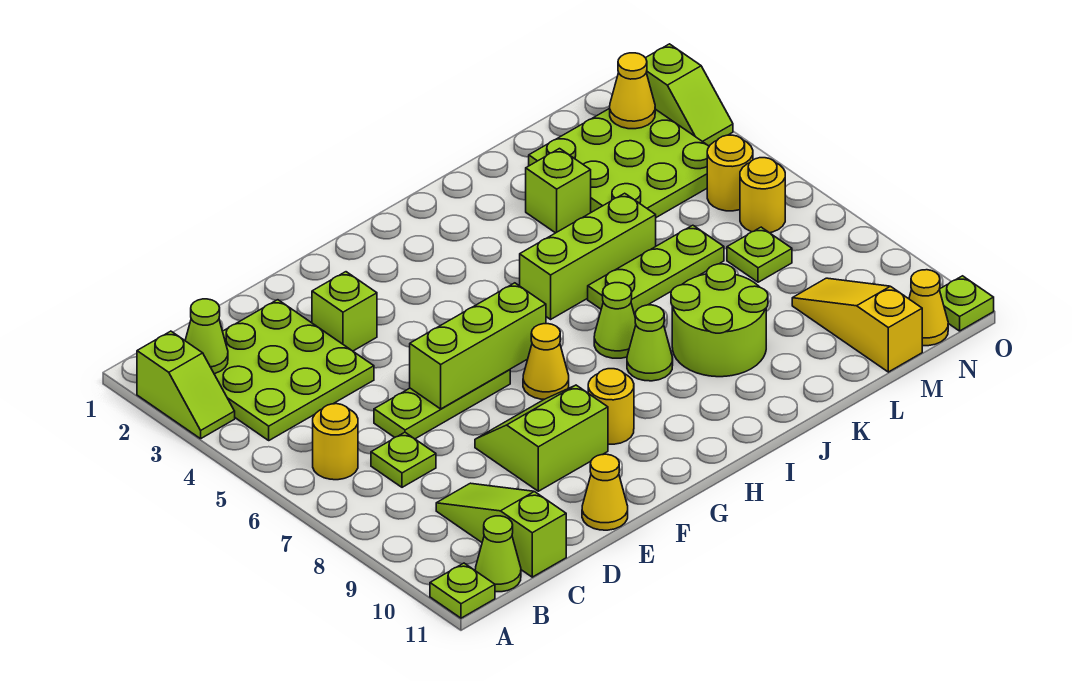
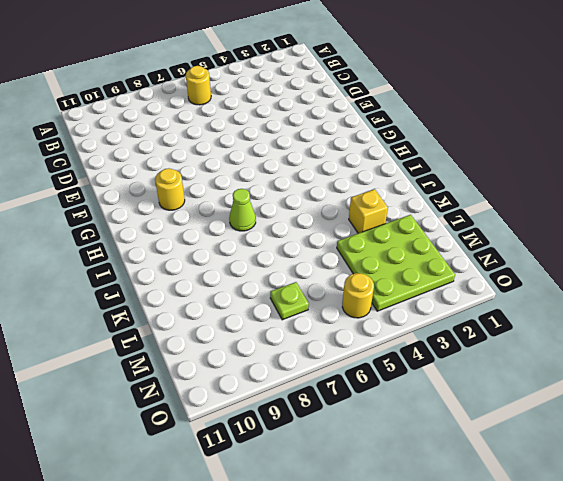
yellow 1x1 brick [349,189,388,233] -> lime 1x1 brick [526,149,591,233]
none -> lime 1x2 slope [137,331,235,439]
none -> lime 1x1 plate [430,563,495,618]
none -> lime 3x3 plate [214,300,374,440]
none -> lime 1x1 cone [475,516,521,592]

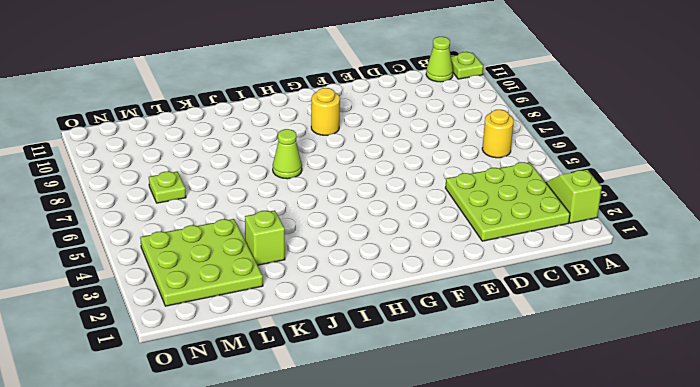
none -> lime 1x1 plate [371,432,436,487]
none -> lime 1x3 slope [436,483,566,577]
none -> lime 1x3 plate [374,370,510,439]
none -> lime 1x1 brick [312,272,377,351]

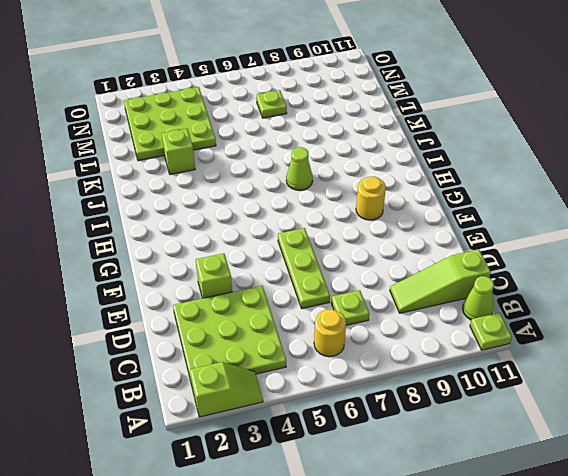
none -> lime 2x2 slope [475,385,608,491]
none -> yellow 1x1 cone [582,454,628,530]
none -> yellow 1x1 cone [523,324,569,399]
none -> lime 1x3 brick [520,193,656,319]

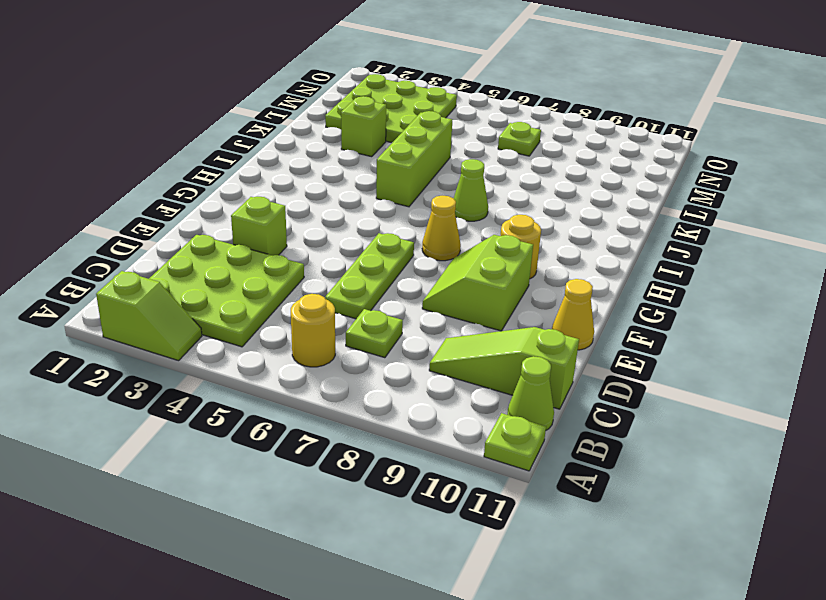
none -> lime 1x1 cone [627,305,673,381]
none -> lime 1x3 plate [588,225,724,313]
none -> lime 2x2 round brick [671,264,768,377]
none -> yellow 1x3 slope [792,278,922,372]

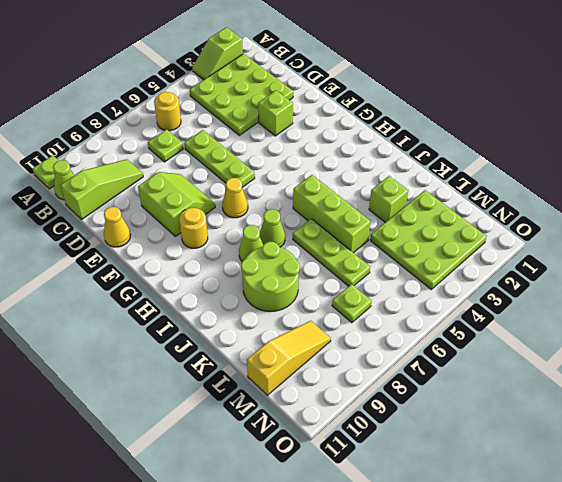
none -> yellow 1x1 round brick [707,135,753,211]
none -> yellow 1x1 round brick [740,158,785,233]
none -> yellow 1x1 cone [909,270,948,346]
none -> lime 1x2 slope [646,44,733,146]

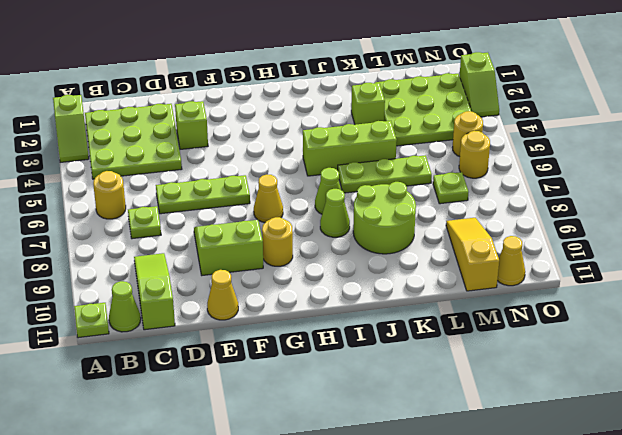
none -> lime 1x1 plate [939,276,994,331]
none -> lime 1x1 cone [185,299,228,374]
none -> lime 1x3 brick [410,283,546,409]
none -> yellow 1x1 cone [610,53,655,129]

